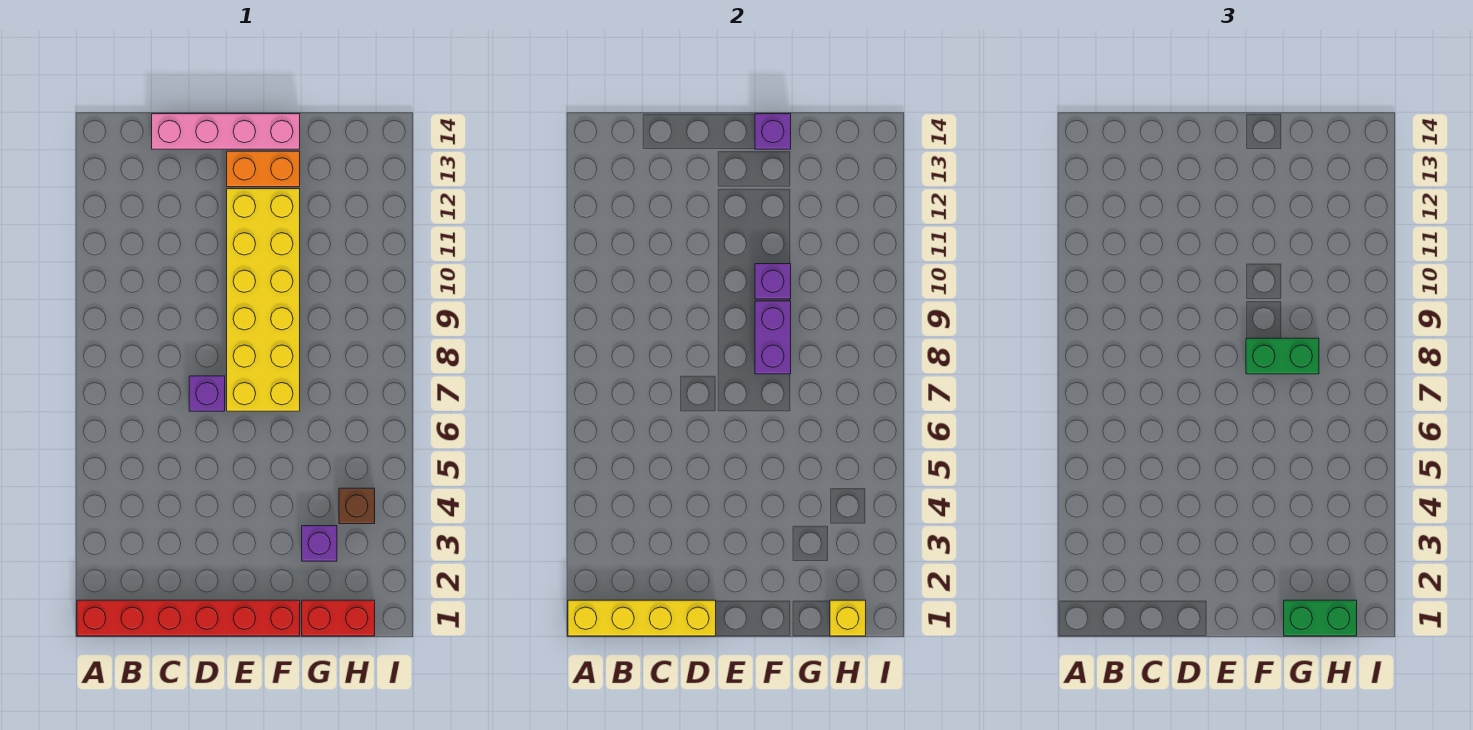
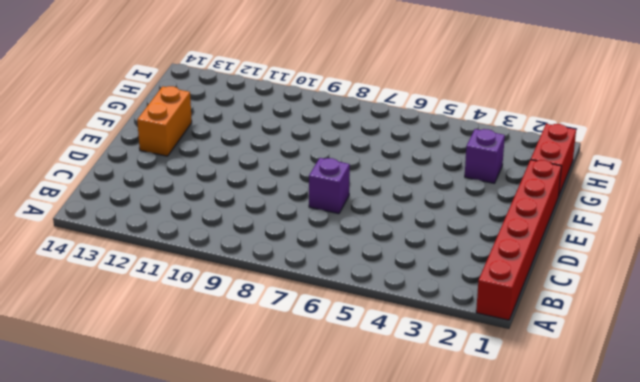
none -> pink 1x4 brick [152,114,300,149]
none -> yellow 2x6 brick [227,189,300,411]
none -> brown 1x1 brick [339,488,375,524]

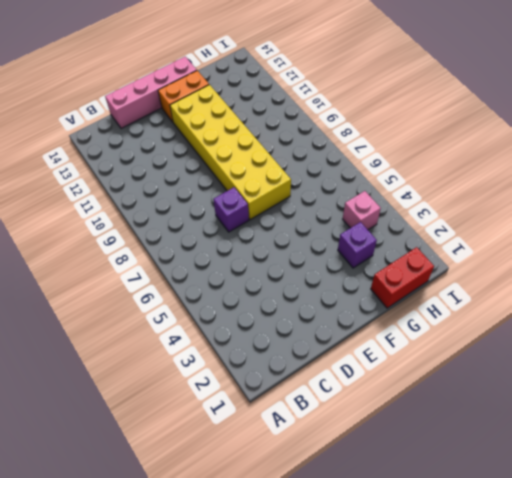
pink 1x1 brick [343,191,381,230] -> brown 1x1 brick [339,488,375,524]
none -> red 1x6 brick [77,600,300,636]
none -> yellow 1x4 brick [568,600,716,636]
none -> purple 1x2 brick [755,301,791,374]

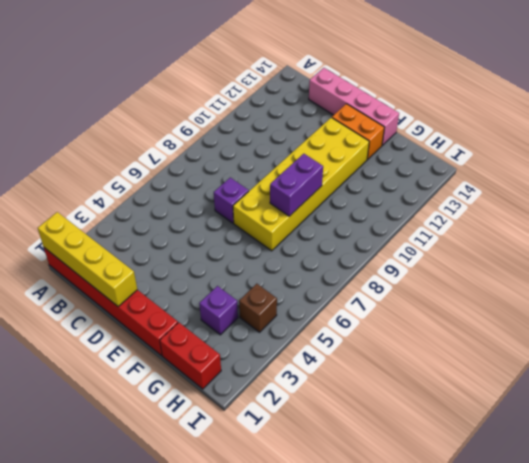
none -> purple 1x1 brick [755,264,791,299]
none -> purple 1x1 brick [755,114,791,149]
none -> yellow 1x1 brick [830,600,866,636]

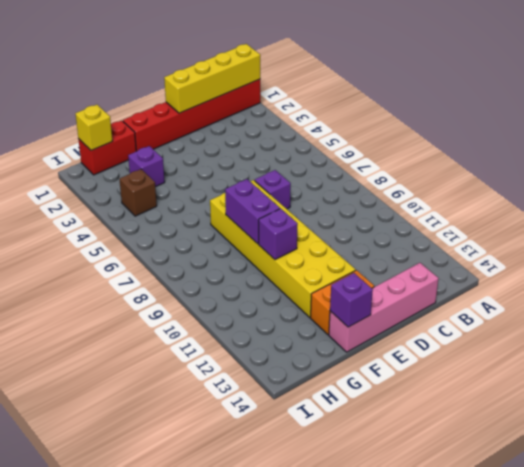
none -> green 1x2 brick [1246,338,1319,374]
none -> green 1x2 brick [1284,600,1357,636]

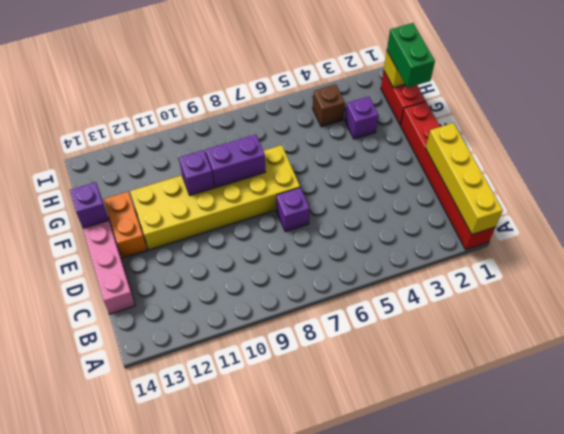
none -> green 1x2 brick [1246,338,1319,374]

